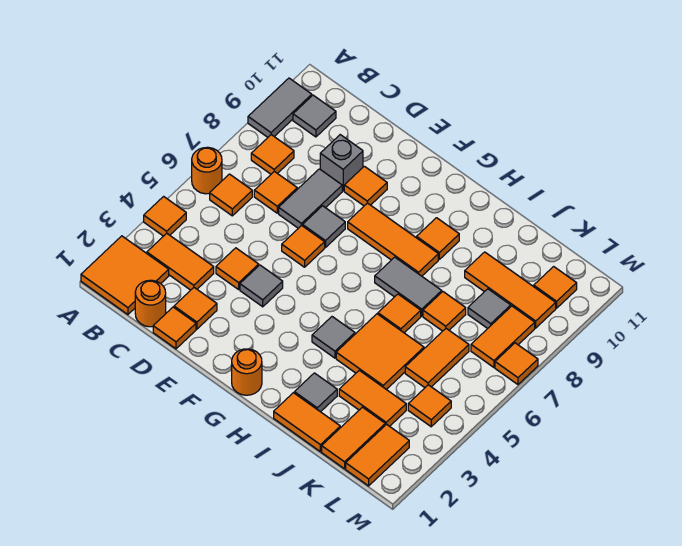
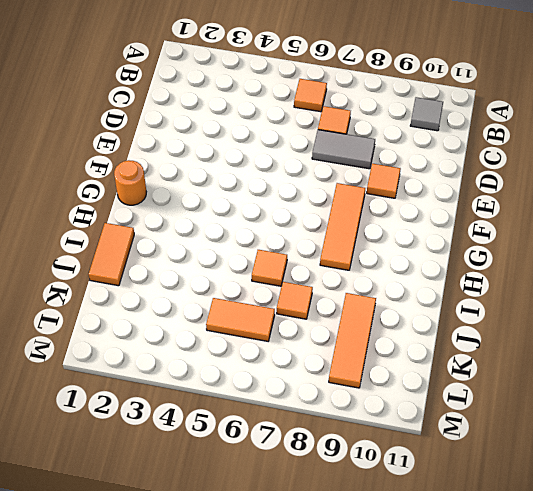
none -> orange 2x2 tile [81,236,169,314]
none -> orange 1x1 tile [144,196,186,236]
none -> orange 1x1 round brick [192,147,222,194]
none -> grey 1x2 tile [248,78,312,137]

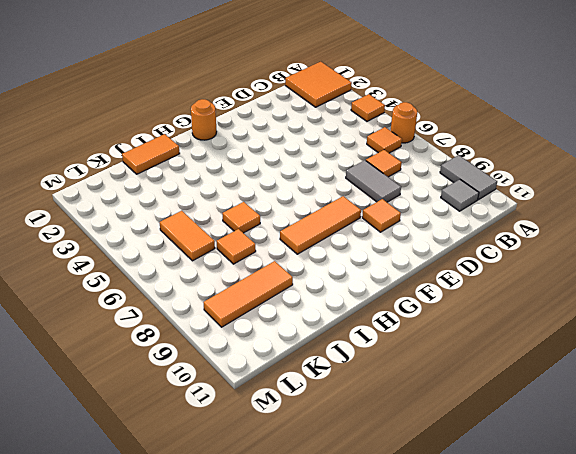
none -> orange 1x2 tile [147,233,214,290]
none -> orange 1x1 tile [251,135,294,174]
none -> orange 1x1 round brick [135,280,166,327]
none -> orange 1x1 tile [153,307,196,349]

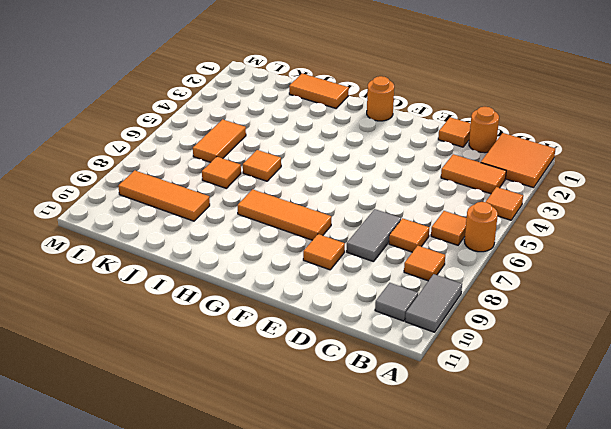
none -> orange 1x1 tile [174,288,217,329]
none -> orange 1x1 tile [216,248,259,289]
none -> grey 1x1 brick [320,135,363,191]
none -> grey 1x1 tile [240,265,283,307]

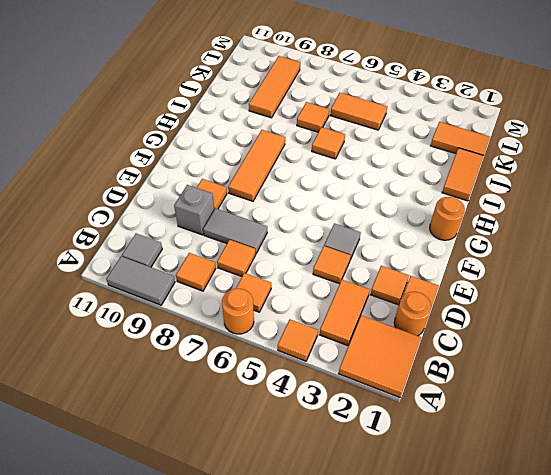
none -> orange 1x1 tile [282,225,325,267]
none -> grey 1x1 tile [303,206,345,248]
none -> grey 1x1 tile [312,317,355,358]
none -> grey 1x2 tile [375,257,442,316]

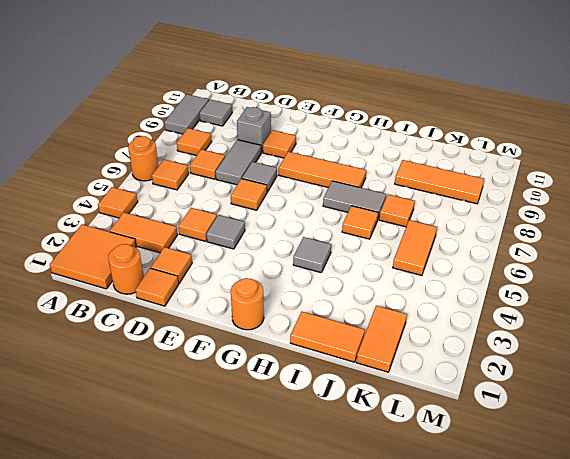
none -> orange 1x1 tile [417,218,459,259]
none -> grey 1x1 tile [294,373,337,412]
none -> orange 2x2 tile [336,314,424,390]
none -> orange 1x2 tile [339,370,406,426]

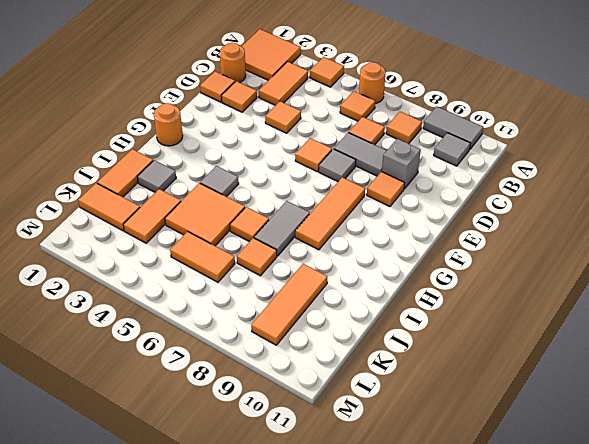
none -> grey 1x1 tile [240,265,283,307]
none -> orange 1x1 tile [417,218,459,259]
none -> grey 1x1 tile [468,289,511,329]
none -> orange 1x2 tile [346,424,409,486]

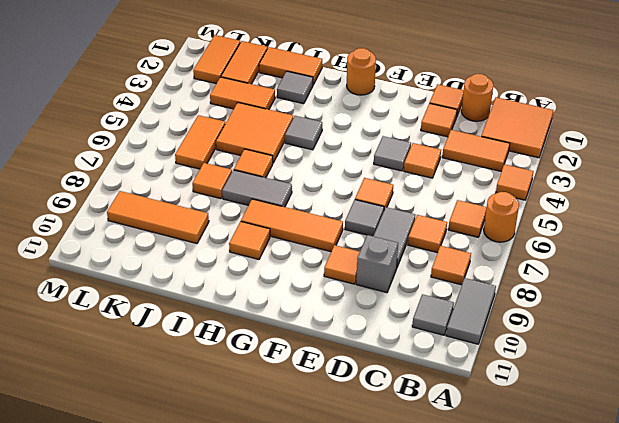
none -> grey 1x1 tile [468,289,511,329]
none -> orange 1x1 tile [408,385,451,427]
none -> orange 1x2 tile [471,306,535,367]
none -> orange 1x1 tile [534,267,577,308]

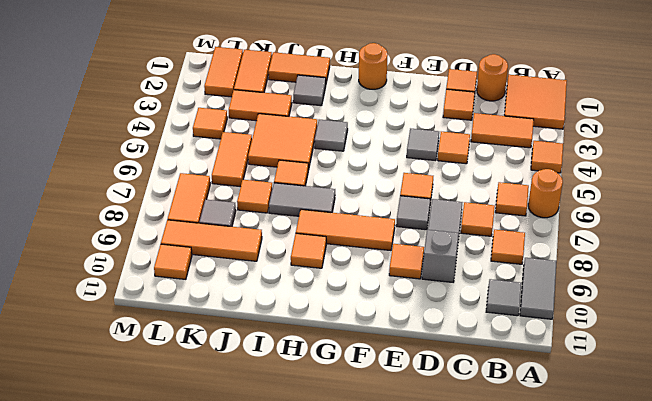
none -> orange 1x1 tile [495,343,538,384]

